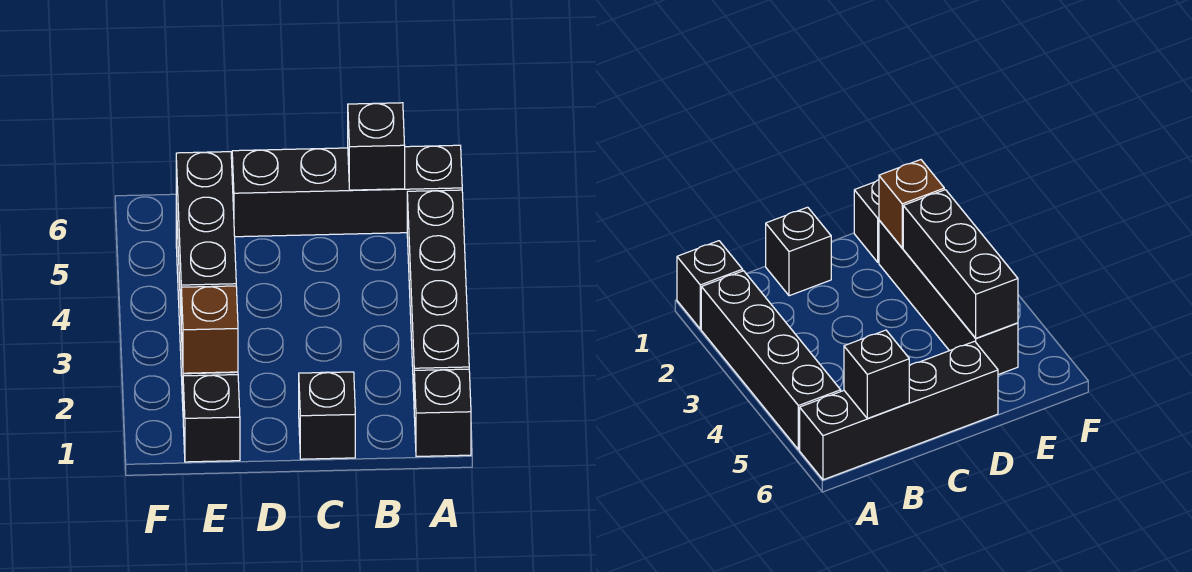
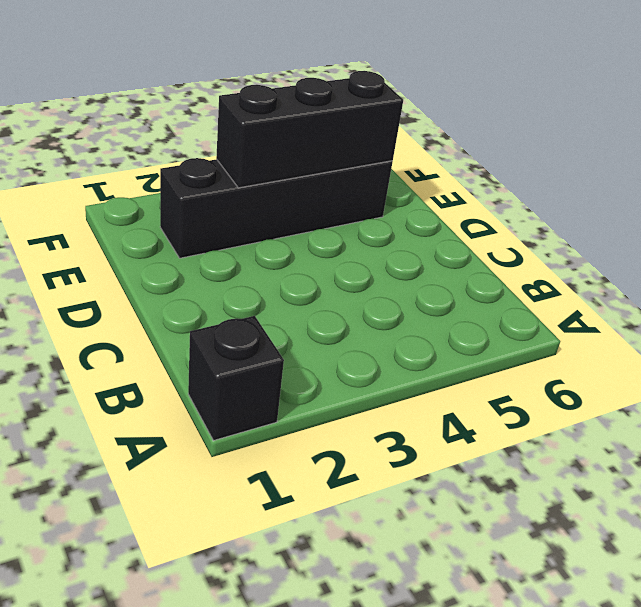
none -> black 1x4 brick [407,190,469,392]
none -> black 1x4 brick [232,145,462,237]

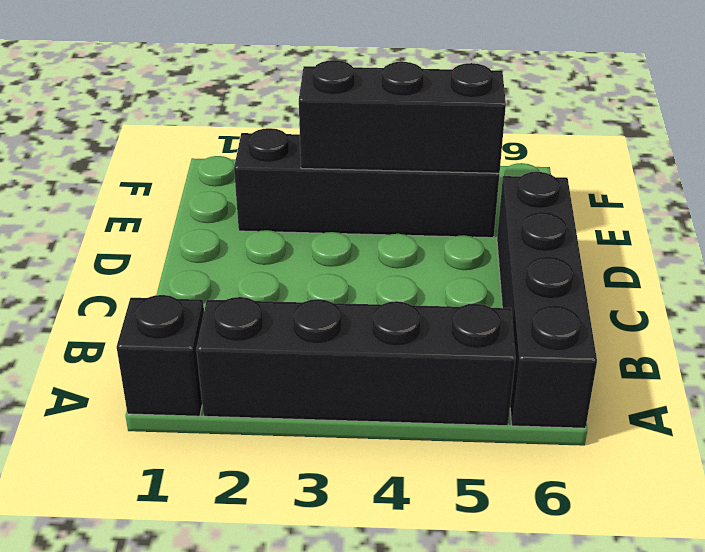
none -> black 1x1 brick [299,372,355,459]
none -> black 1x1 brick [183,375,240,462]

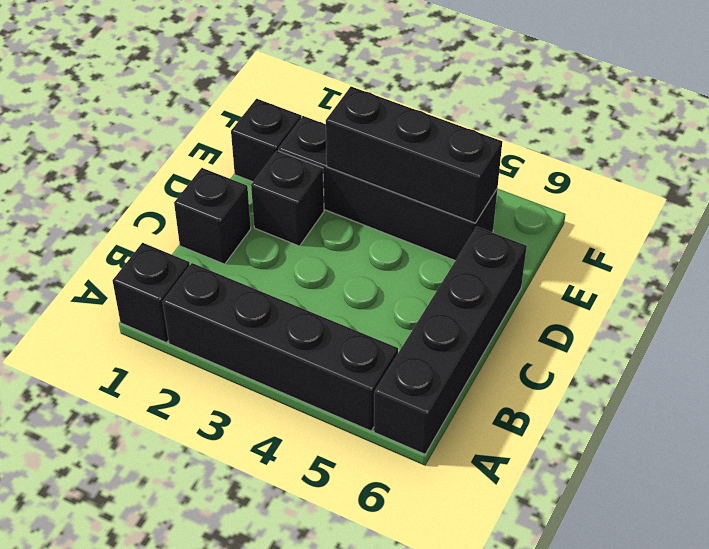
black 1x1 brick [251,151,324,246] -> black 1x1 brick moved to [348,103,405,190]
none -> brown 1x1 brick [181,286,238,373]

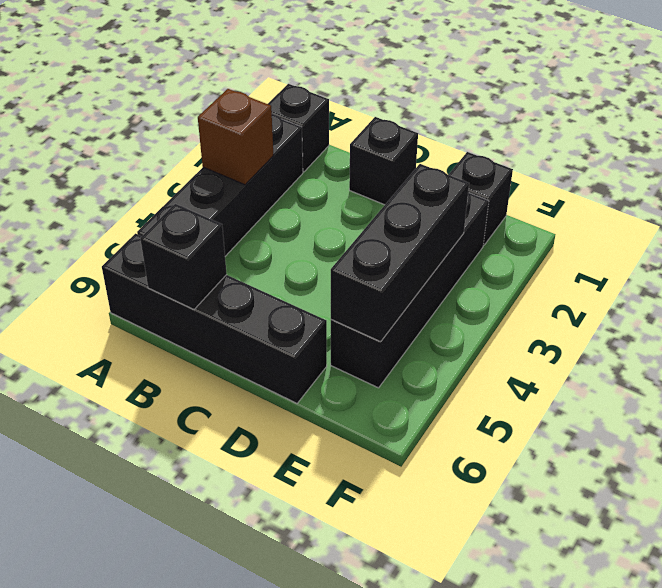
brown 1x1 brick [198,89,273,185] -> brown 1x1 brick moved to [181,286,238,373]

